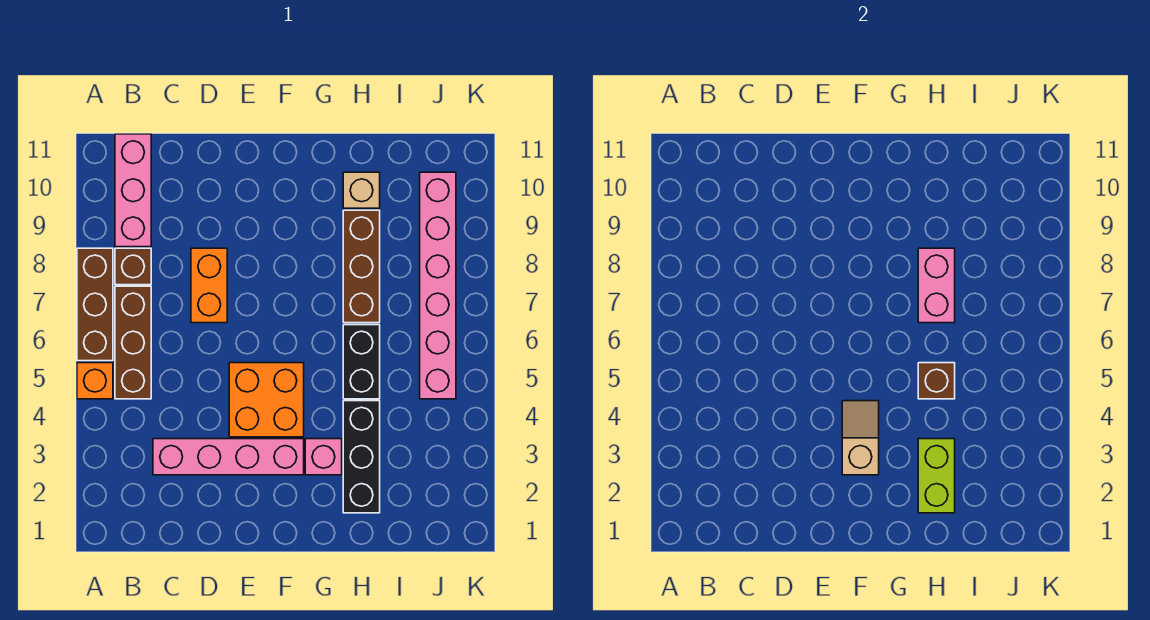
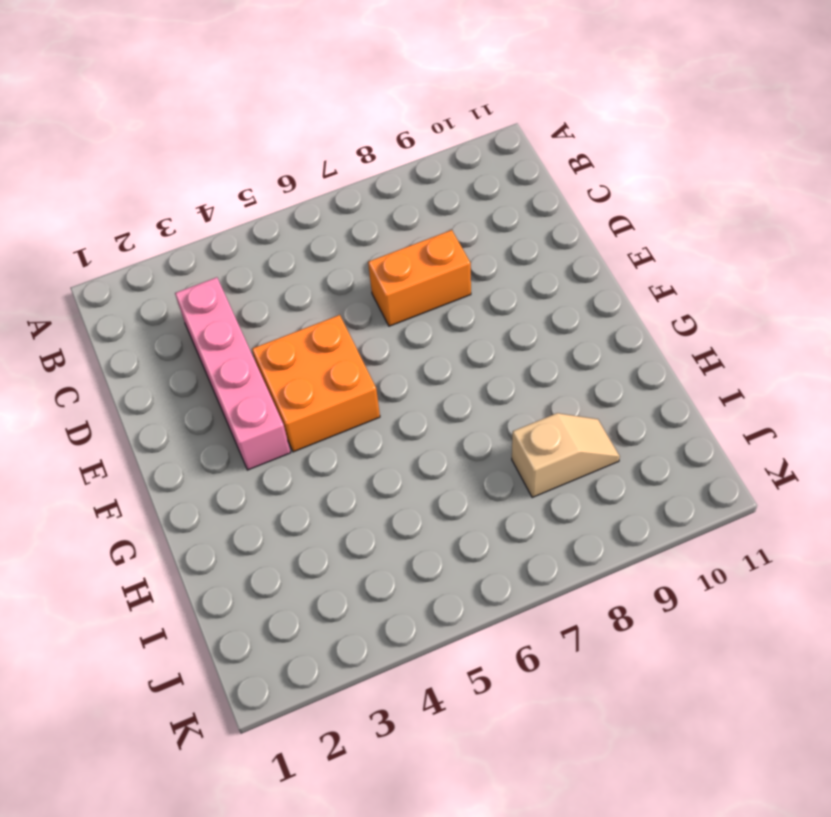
tan 1x2 slope [512,413,620,498] -> tan 1x2 slope moved to [842,401,879,475]
none -> orange 1x1 brick [77,363,113,399]
none -> brown 1x3 brick [77,248,113,361]
none -> brown 1x3 brick [115,286,151,399]

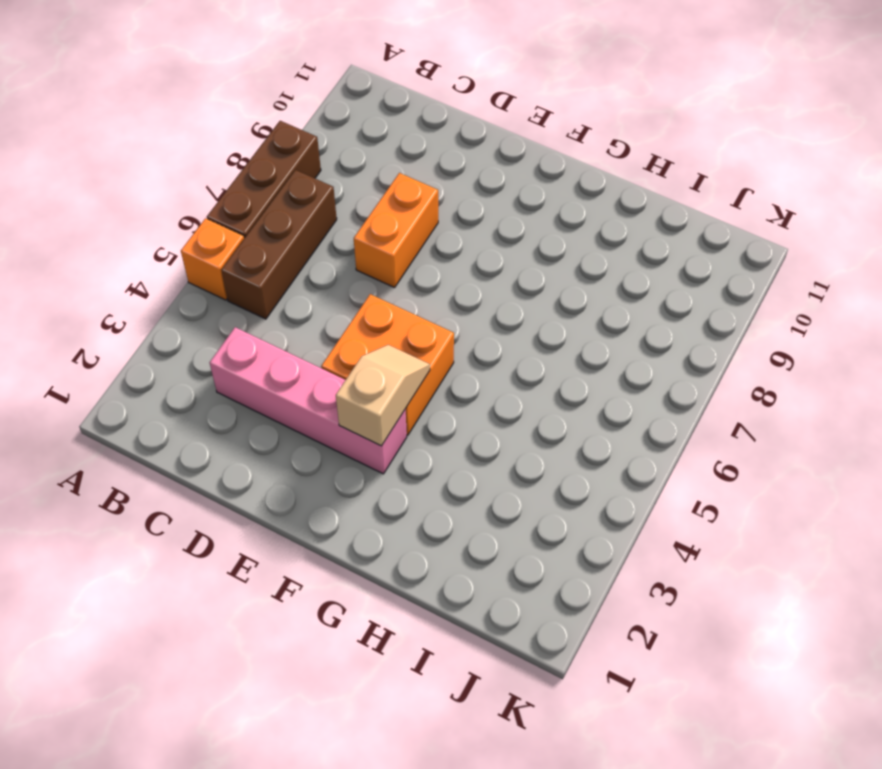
none -> brown 1x1 brick [115,248,151,285]
none -> pink 1x3 brick [115,134,151,247]
none -> pink 1x1 brick [305,439,342,475]

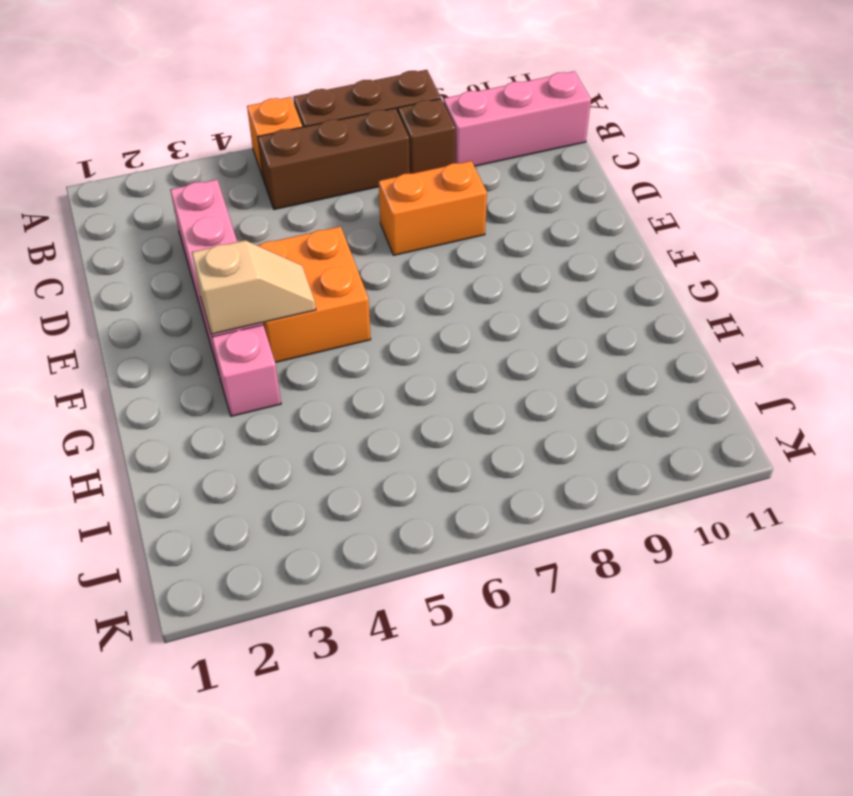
none -> black 1x3 brick [343,401,380,513]
none -> black 1x2 brick [343,325,380,399]
none -> brown 1x3 brick [343,210,380,323]

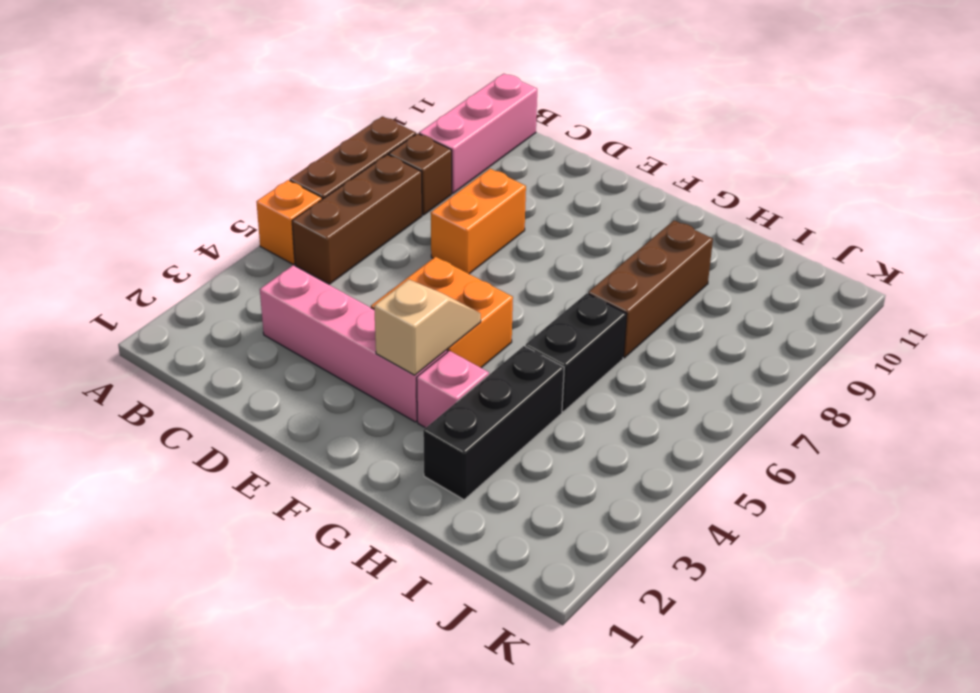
none -> tan 1x1 brick [343,172,380,208]
none -> pink 1x6 brick [420,172,456,399]
none -> lime 1x2 brick [918,439,955,513]

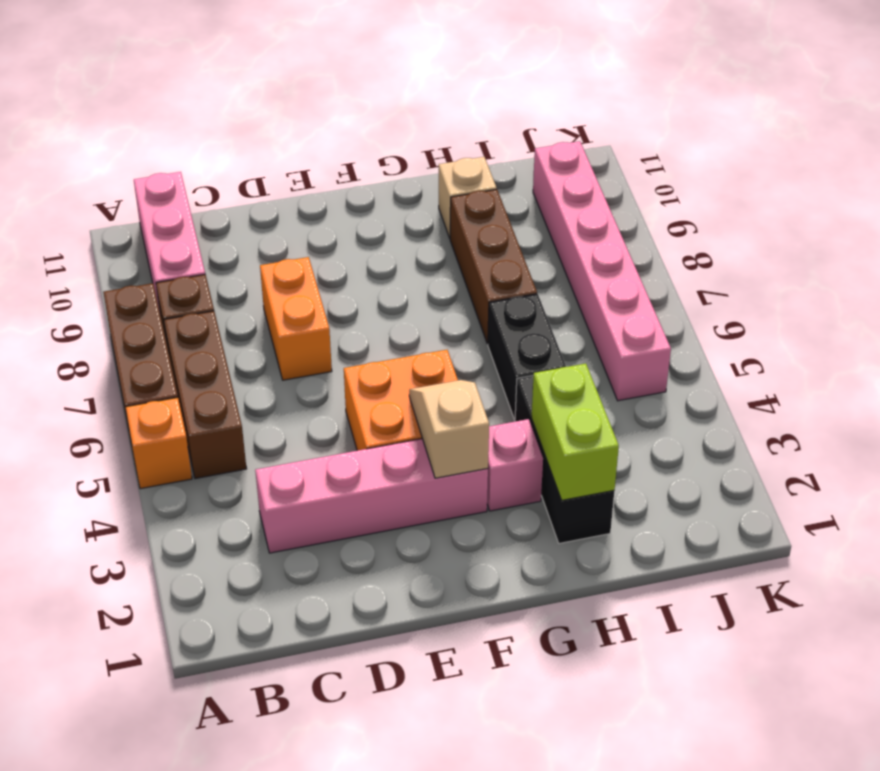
none -> brown 1x1 brick [918,363,955,399]
none -> pink 1x2 brick [918,248,955,323]

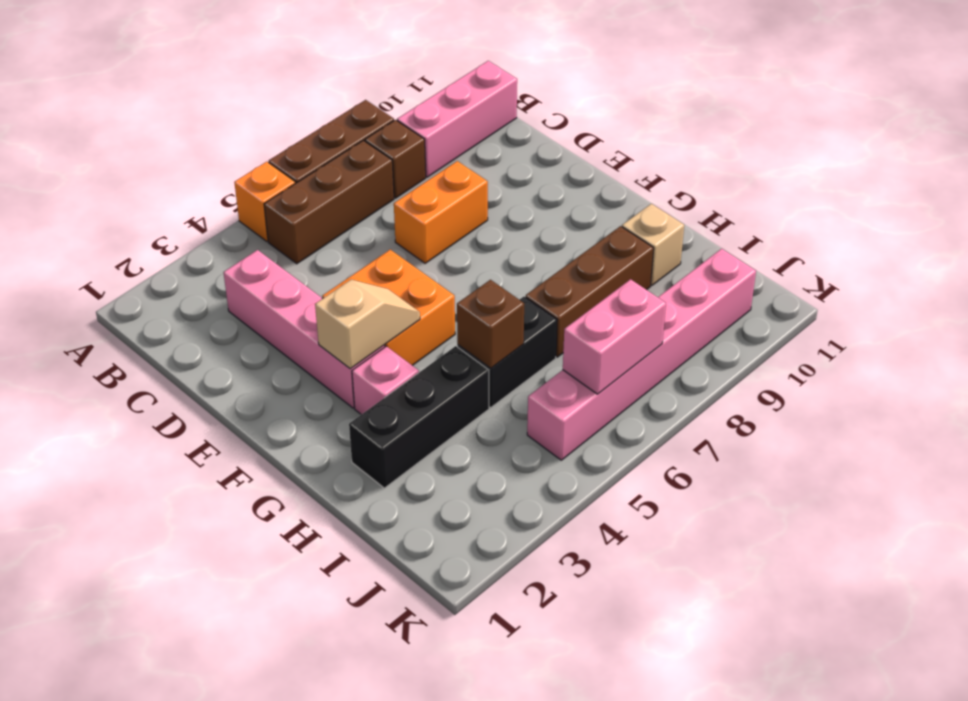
pink 1x2 brick [563,279,666,394] -> pink 1x2 brick moved to [918,248,955,323]
none -> lime 1x2 brick [918,439,955,513]

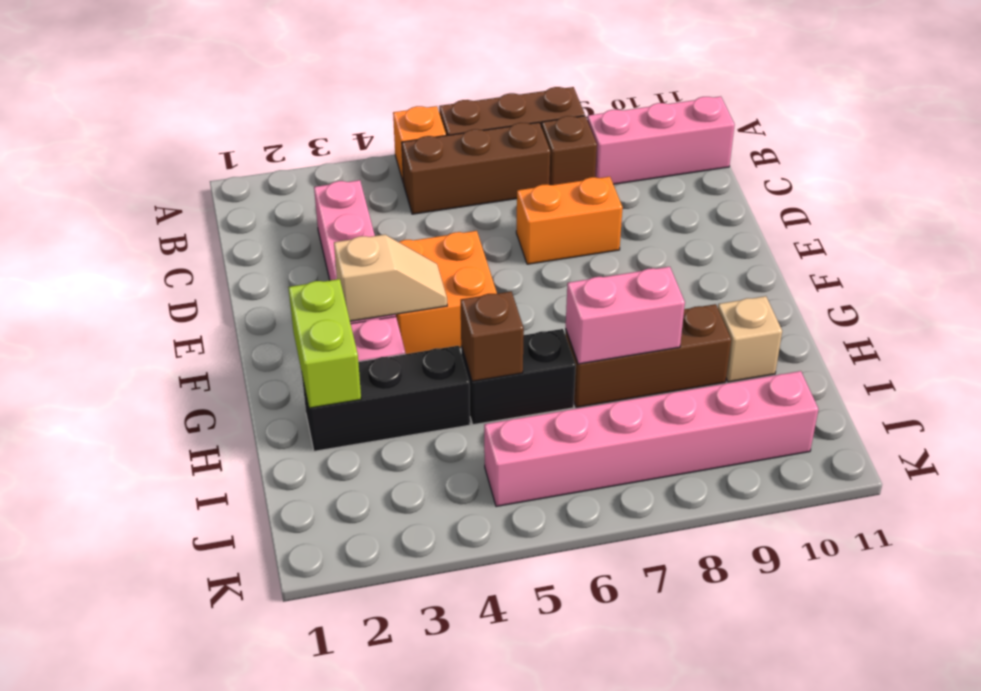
lime 1x2 brick [288,279,361,408] -> lime 1x2 brick turned to [918,439,955,513]

